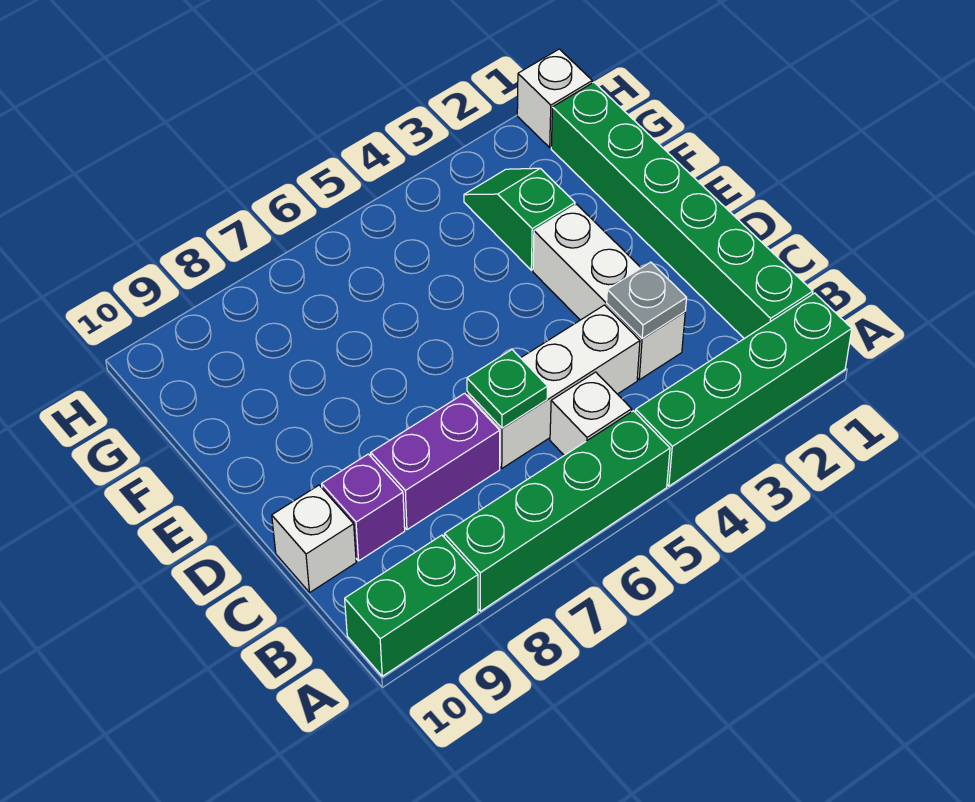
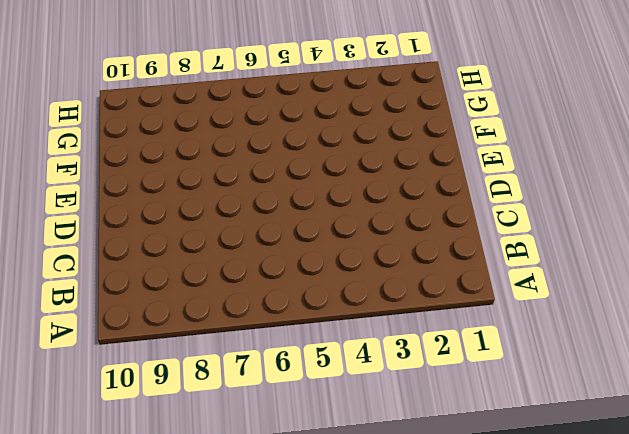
none -> green 1x4 brick [635,293,852,486]
none -> green 1x4 brick [444,411,670,611]
none -> green 1x2 brick [345,535,478,676]

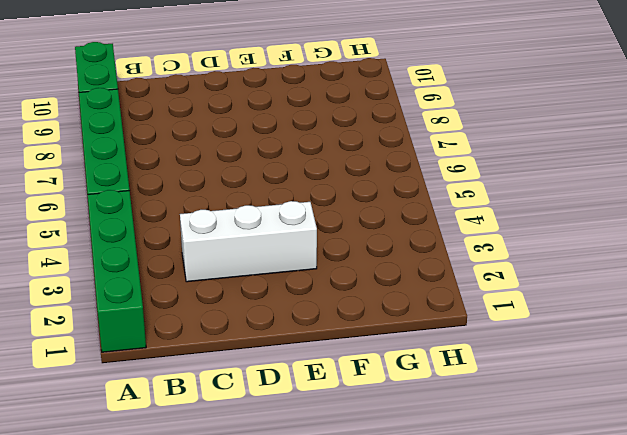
none -> green 1x6 brick [551,82,813,339]
none -> white 1x1 brick [550,372,632,455]
none -> white 1x3 brick [467,305,640,468]

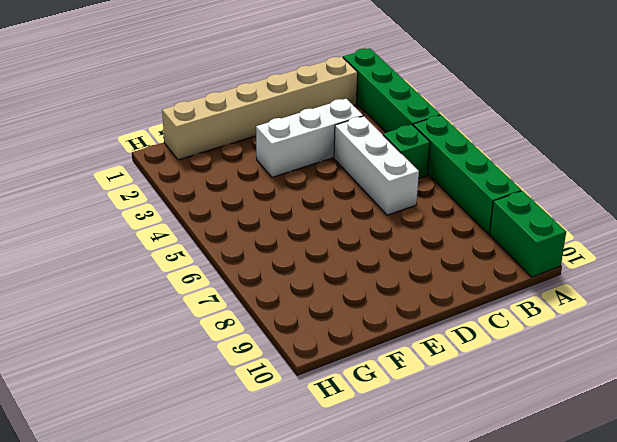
tan 1x6 brick [162,57,358,160] -> green 1x6 brick [551,82,813,339]
green 1x1 brick [383,125,430,179] -> white 1x1 brick [550,372,632,455]
none -> purple 1x2 brick [371,393,500,530]
none -> purple 1x1 brick [322,454,405,561]
none -> white 1x1 brick [272,485,356,593]

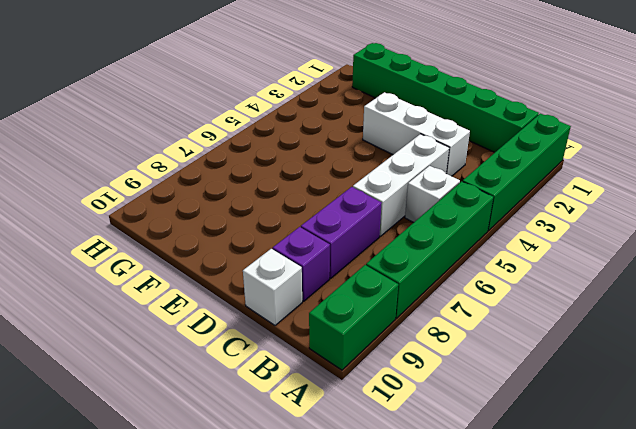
none -> green 1x2 slope [464,168,575,270]
none -> white 1x1 brick [517,49,592,148]
none -> grey 1x1 plate [607,262,687,339]

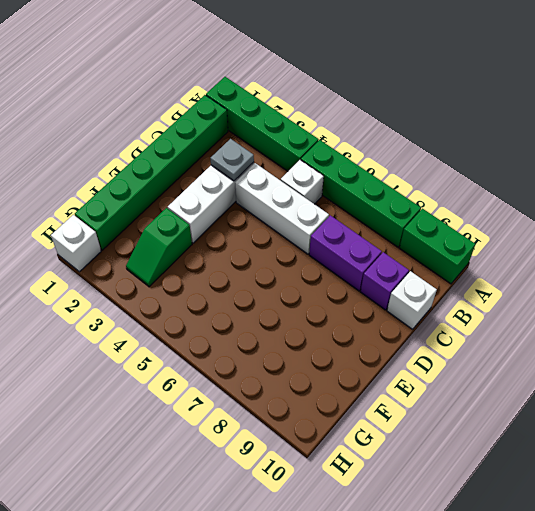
none -> green 1x1 plate [467,350,548,428]

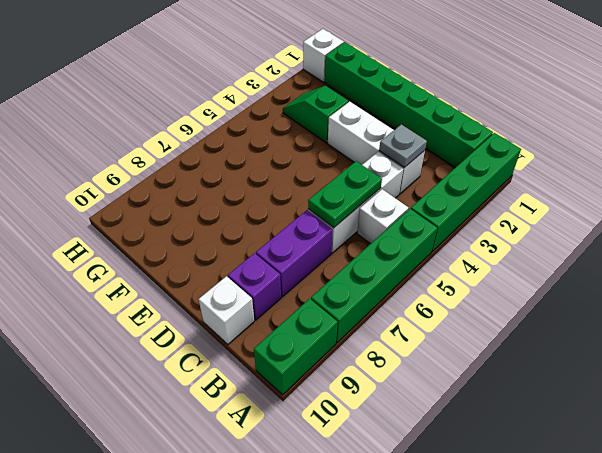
green 1x2 plate [308,161,382,228] -> green 1x1 plate [467,350,548,428]

